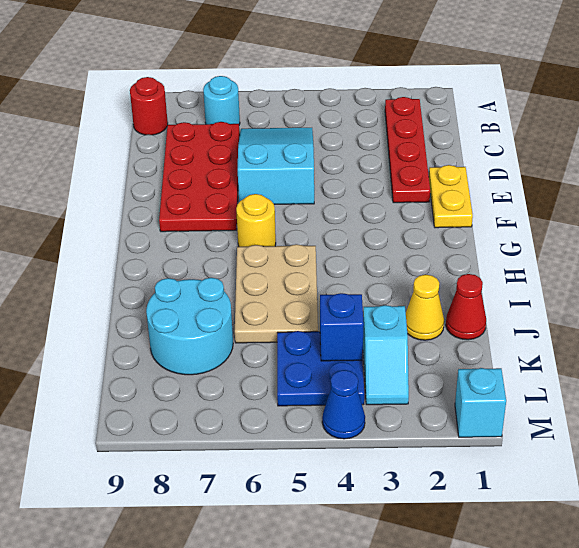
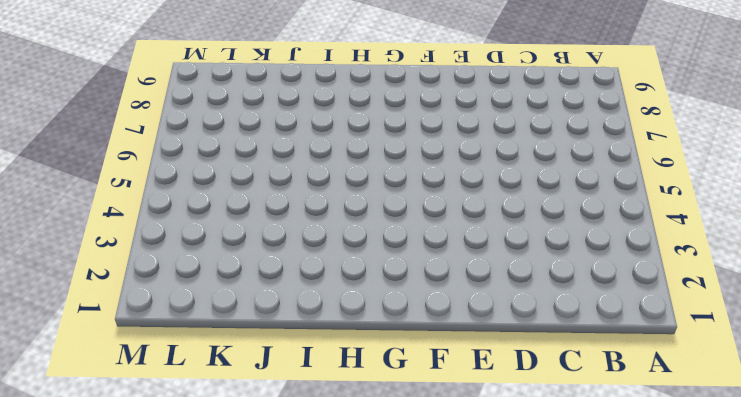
none -> red 1x4 plate [385,97,430,203]
none -> cyan 1x1 round brick [203,76,240,125]
none -> red 1x1 round brick [130,77,168,135]

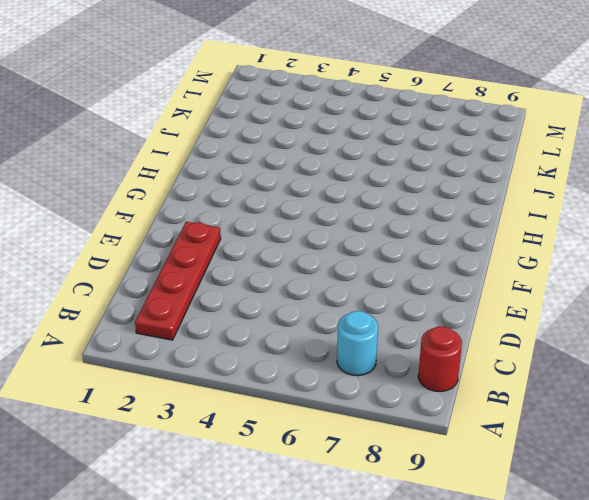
none -> cyan 2x3 slope [238,128,314,204]
none -> red 2x4 plate [159,122,240,232]
none -> yellow 1x2 plate [429,165,473,228]

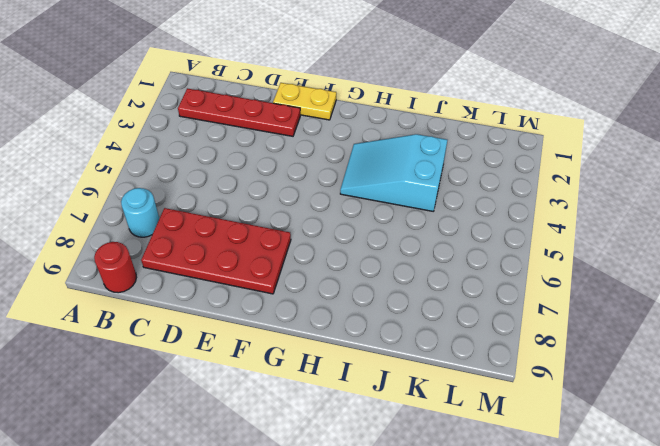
cyan 2x3 slope [340,134,447,211] -> cyan 2x3 slope moved to [238,128,314,204]
none -> yellow 1x1 round brick [236,194,276,247]
none -> tan 2x3 plate [235,244,318,343]
none -> red 1x1 cone [446,274,486,340]

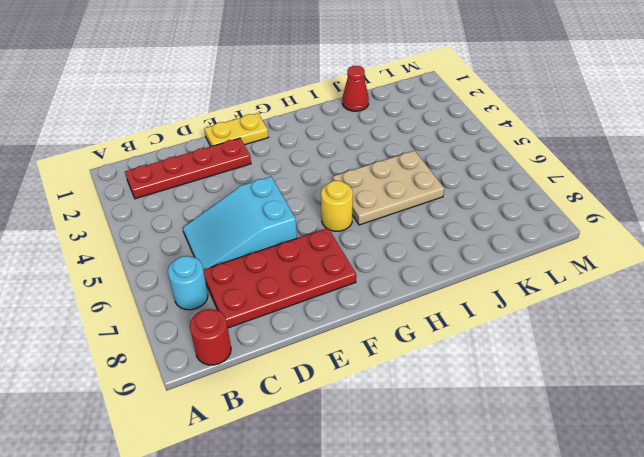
none -> yellow 1x1 cone [406,275,444,340]
none -> cyan 2x2 round brick [146,278,233,375]
none -> cyan 1x2 slope [363,305,409,405]

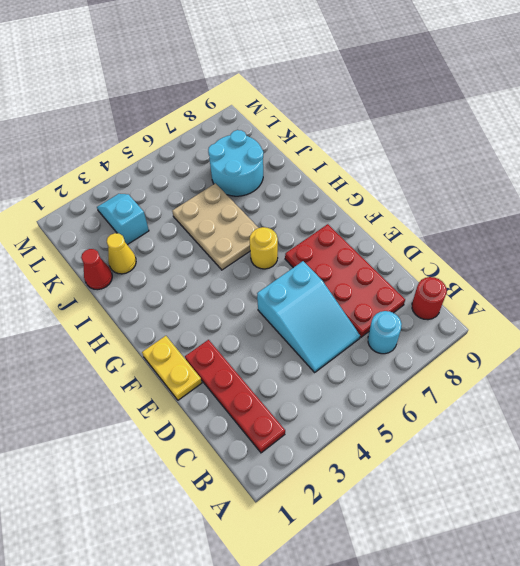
none -> blue 2x2 plate [277,331,364,406]
none -> cyan 1x1 brick [455,368,506,437]
none -> blue 1x1 cone [322,370,365,439]

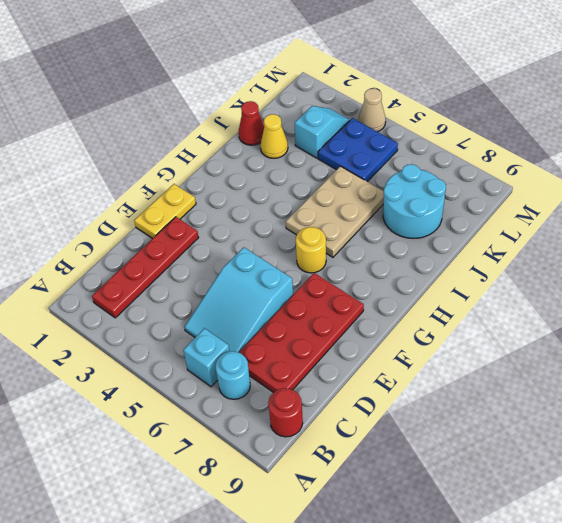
cyan 1x1 brick [183,328,230,387] -> cyan 1x1 brick moved to [455,368,506,437]
tan 1x1 cone [358,89,386,132] -> blue 1x1 cone [322,370,365,439]
none -> blue 1x1 brick [320,293,364,361]

